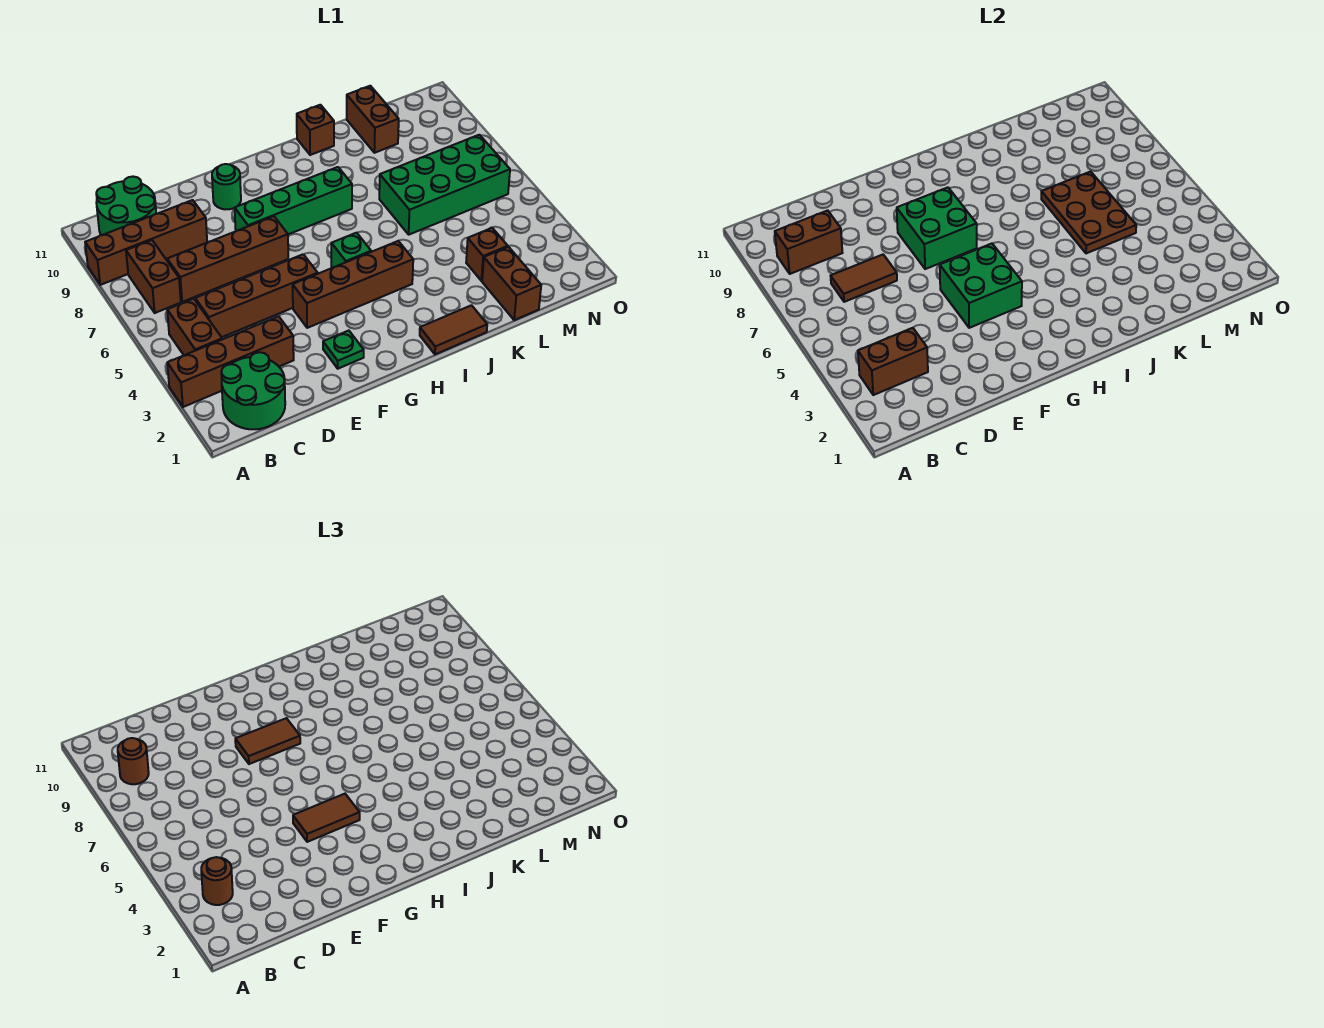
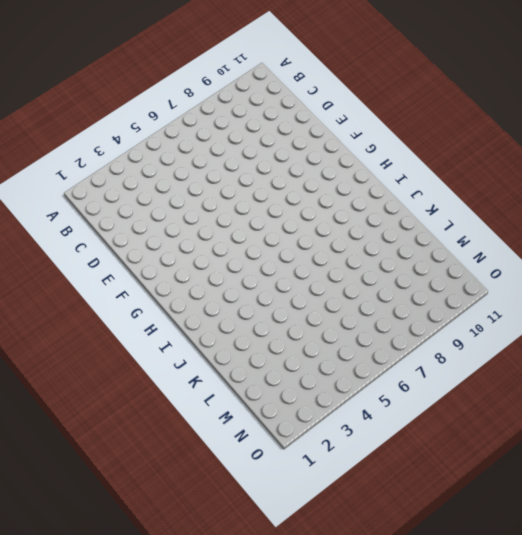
none -> brown 1x4 brick [167,316,294,407]
none -> brown 1x4 brick [85,200,207,285]
none -> green 2x2 round brick [221,352,285,429]

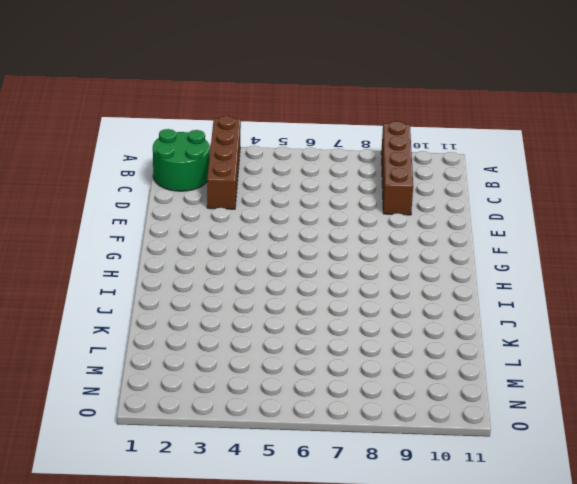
none -> brown 1x2 brick [167,299,222,355]
none -> brown 1x2 brick [126,240,181,313]
none -> green 2x2 round brick [96,177,156,235]

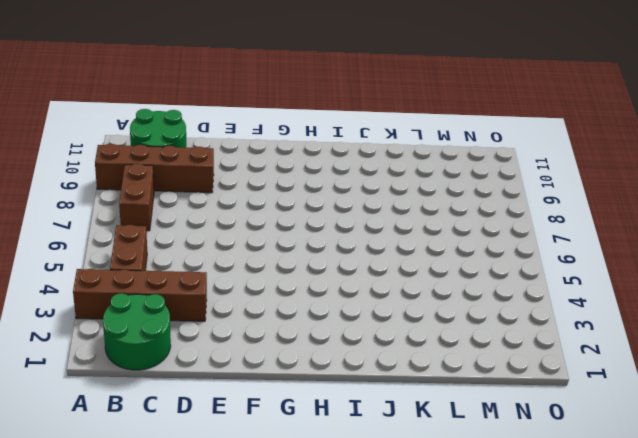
none -> brown 1x4 brick [195,254,318,337]
none -> brown 1x4 brick [167,216,288,302]
none -> green 1x1 plate [323,331,364,369]

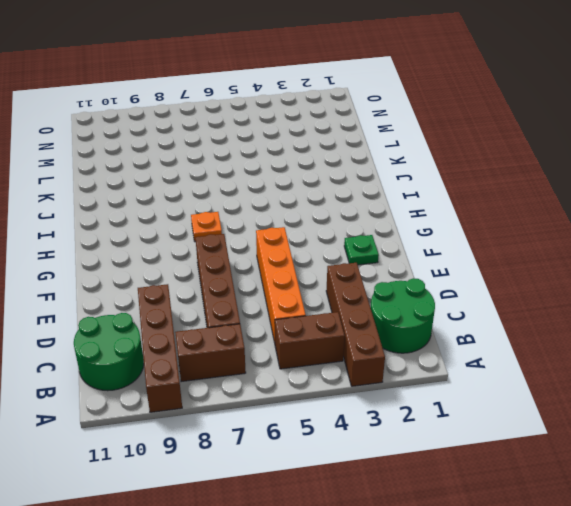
orange 1x4 brick [256,227,306,342] -> brown 1x4 brick [195,254,318,337]
orange 1x1 plate [191,212,222,241] -> none
none -> brown 1x4 brick [293,241,413,328]
none -> green 1x4 brick [235,167,352,234]
none -> green 1x1 round brick [212,164,241,209]

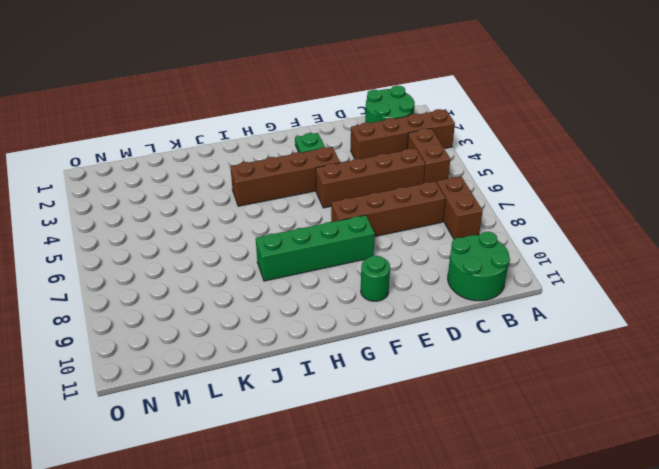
none -> brown 1x4 brick [85,200,207,285]
none -> green 1x1 brick [331,233,371,268]
none -> brown 1x2 tile [420,305,487,354]

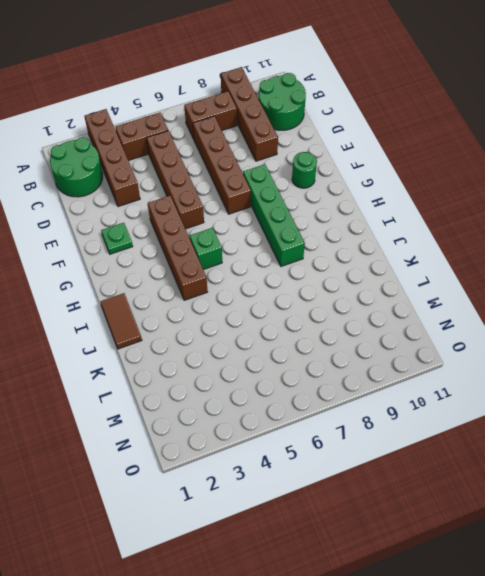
none -> brown 1x1 brick [297,105,334,155]
none -> green 2x4 brick [379,135,510,235]
none -> brown 1x2 brick [482,247,541,320]

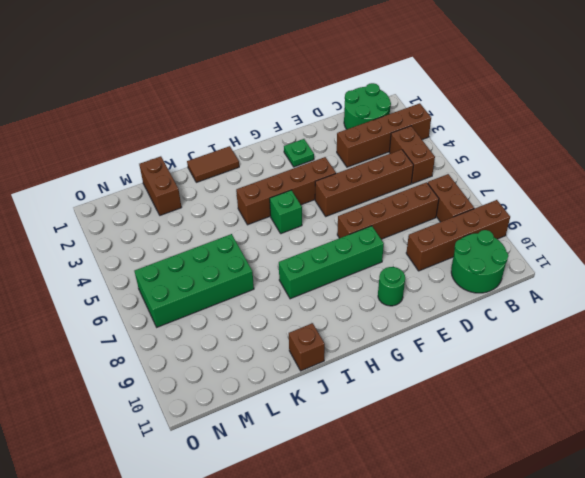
none -> brown 1x1 brick [466,228,508,281]
none -> brown 1x2 brick [347,86,399,153]
none -> brown 1x2 brick [858,328,928,395]

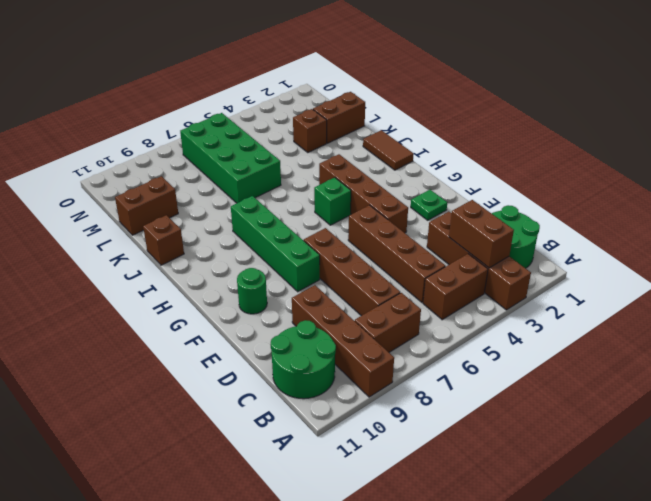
none -> brown 1x2 brick [775,210,842,274]
none -> brown 1x2 tile [831,255,897,302]
none -> green 2x2 brick [940,244,1022,328]

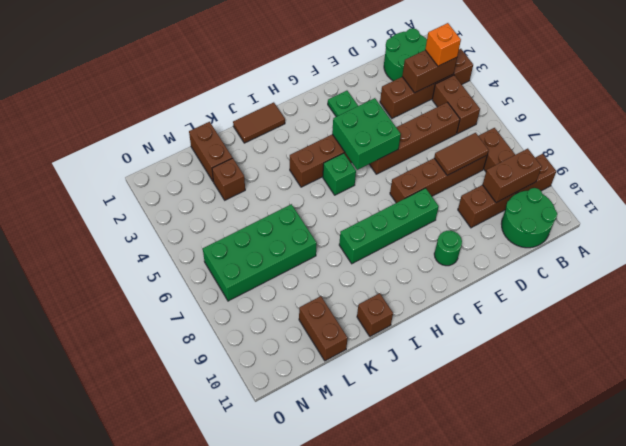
orange 1x1 brick [425,23,461,66] -> brown 1x1 round brick [201,857,233,905]
none -> green 2x2 brick [897,187,977,269]
none -> brown 2x3 plate [1041,171,1136,253]
none -> brown 1x1 round brick [118,738,149,784]

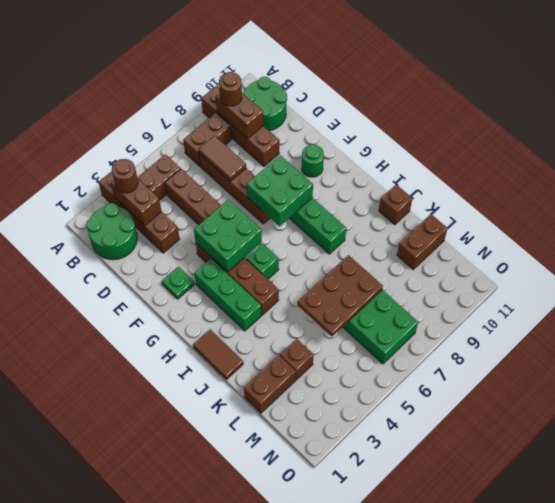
green 1x3 brick [194,259,261,331] -> none
none -> brown 1x2 tile [293,794,360,842]
none -> brown 1x2 tile [235,718,300,764]

